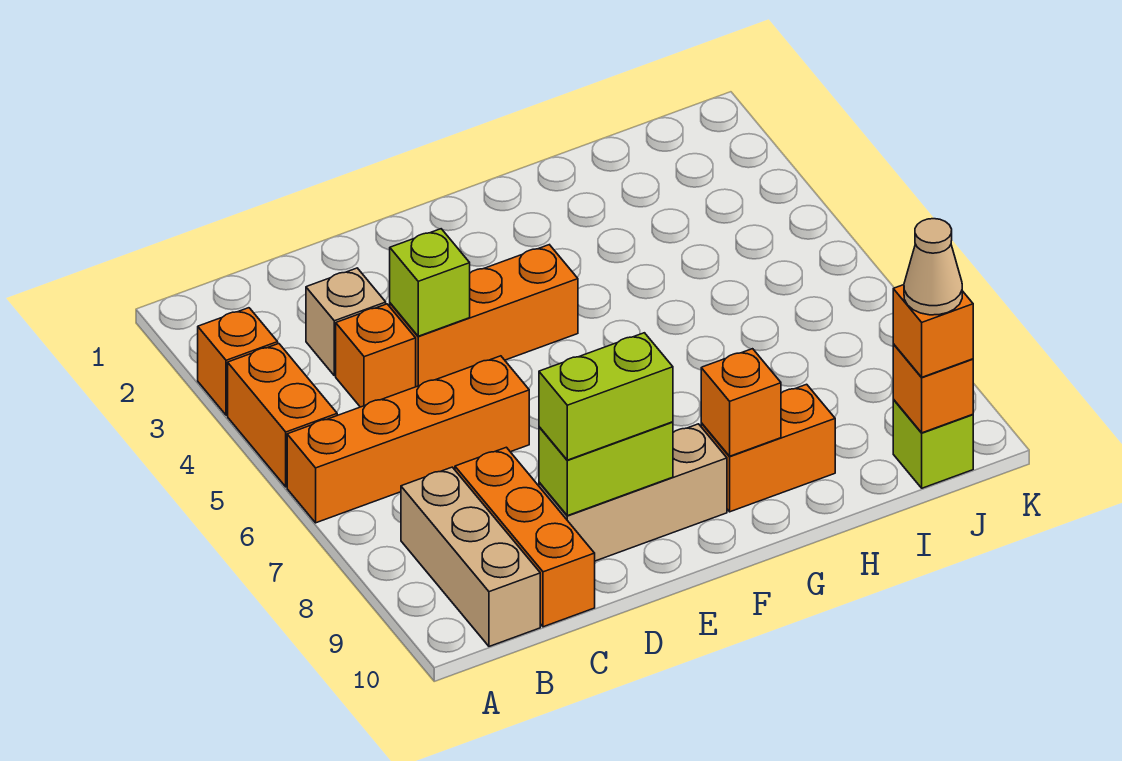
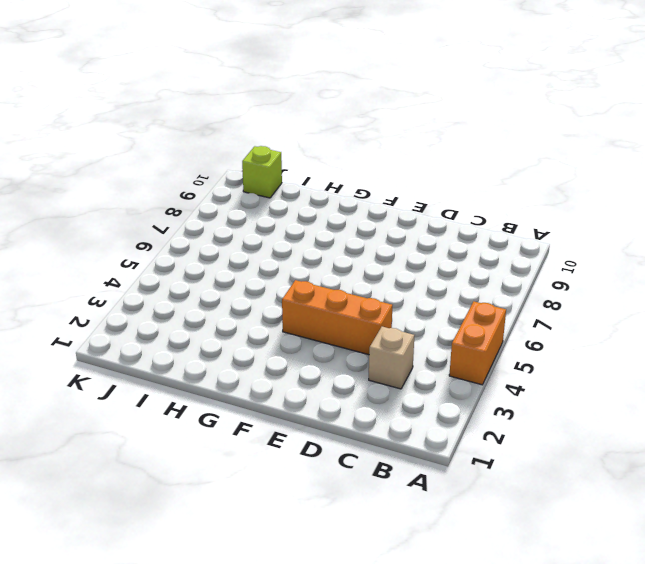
none -> orange 1x1 brick [198,308,278,415]
none -> orange 1x4 brick [287,356,529,523]
none -> tan 1x3 brick [401,467,540,646]

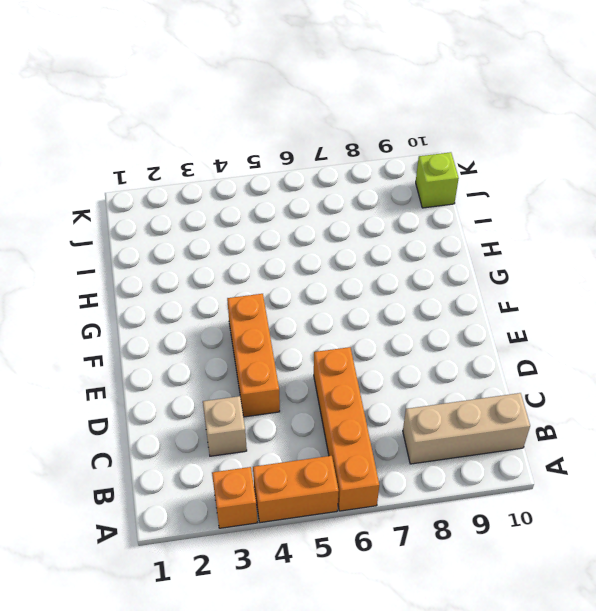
none -> orange 1x1 brick [336,304,416,407]
none -> orange 1x3 brick [455,447,595,627]
none -> tan 1x3 brick [539,424,727,561]

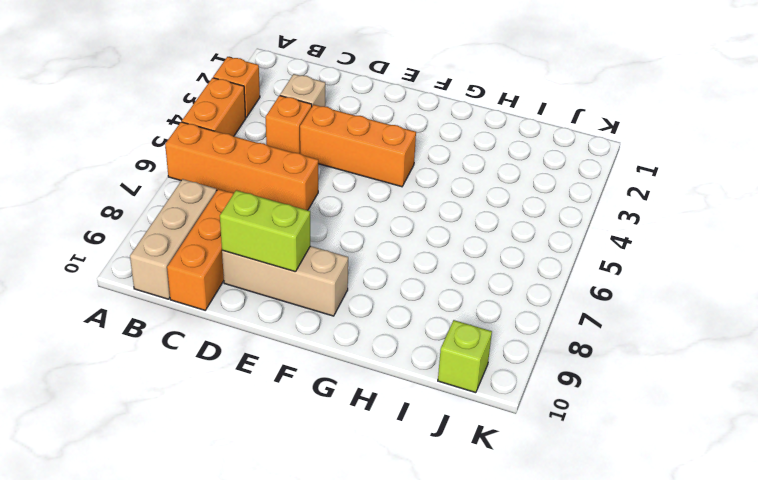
none -> orange 1x2 brick [701,384,835,512]
none -> lime 1x1 brick [390,229,470,336]
none -> orange 1x1 brick [701,349,781,456]

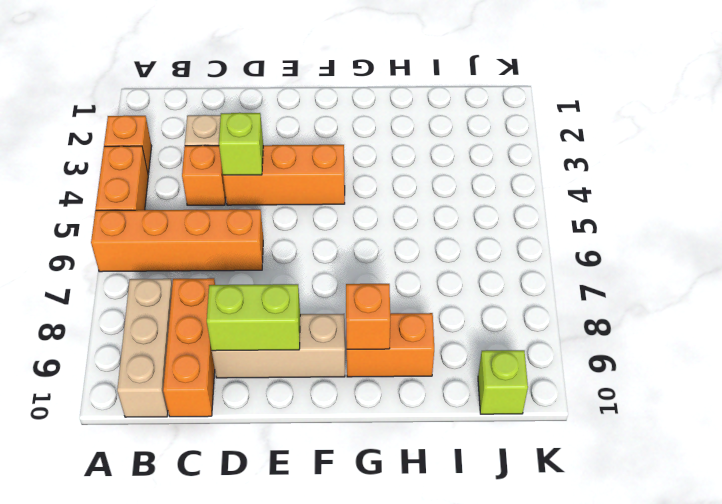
none -> orange 1x1 brick [893,344,973,433]
none -> lime 1x2 brick [539,333,673,460]
none -> orange 1x1 brick [893,285,973,377]

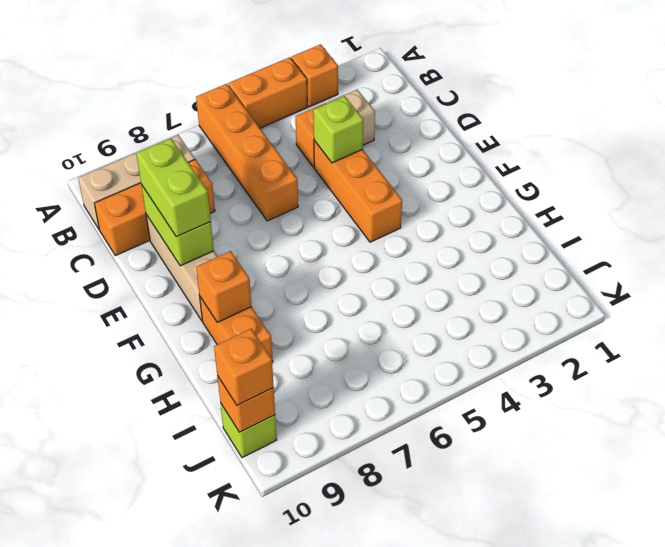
none -> tan 1x1 cone [904,219,962,315]

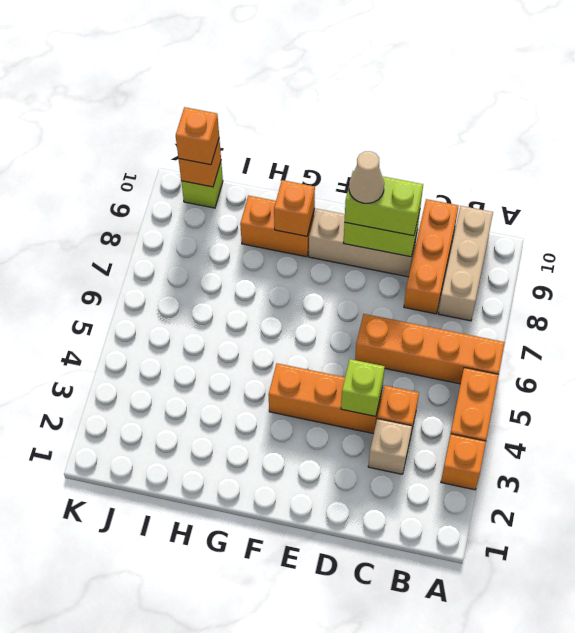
tan 1x1 cone [349,151,384,203] -> tan 1x1 cone moved to [904,219,962,315]

